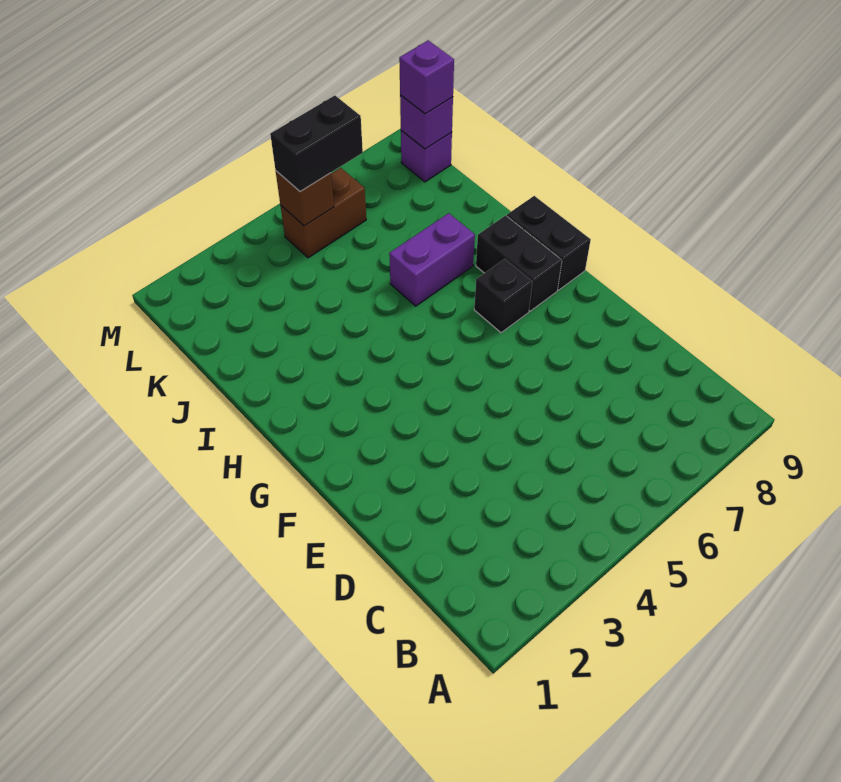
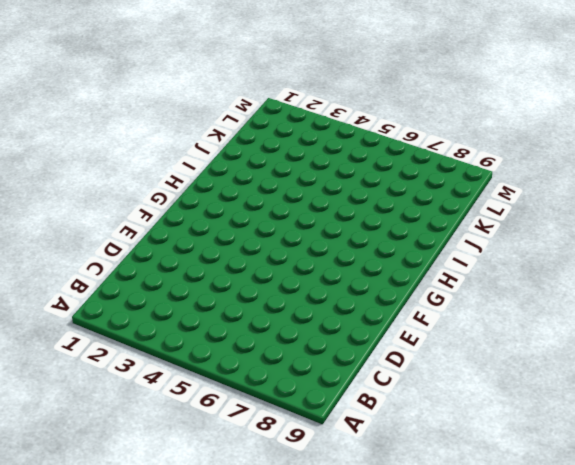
none -> black 1x1 brick [474,259,533,333]
none -> black 1x2 brick [476,215,562,311]

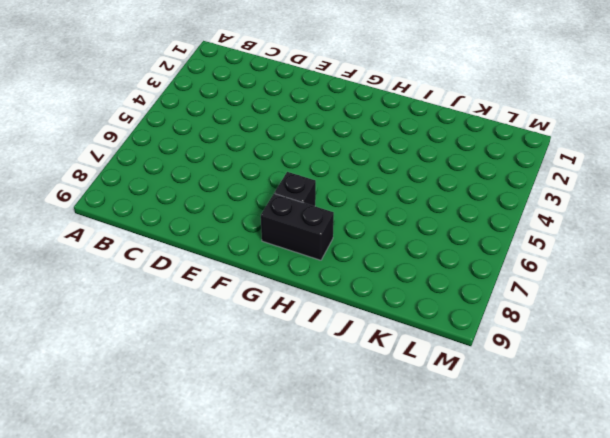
none -> black 1x2 brick [507,196,591,290]
none -> purple 1x2 brick [389,213,475,306]

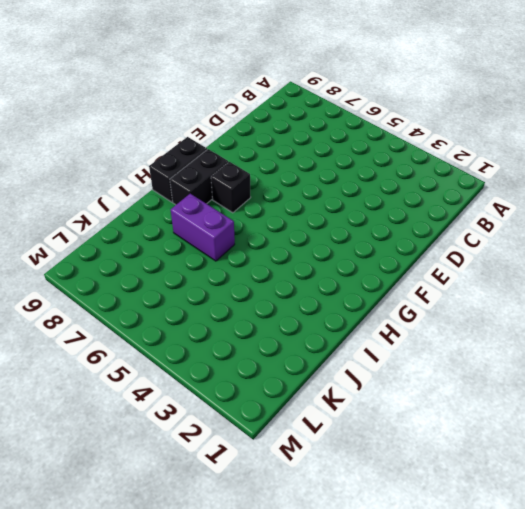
none -> brown 1x2 brick [280,168,366,258]
none -> purple 1x1 brick [401,131,452,182]

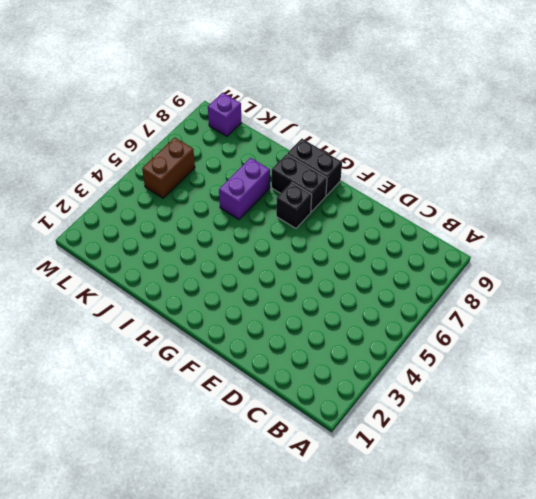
none -> brown 1x1 brick [276,171,334,226]
none -> purple 1x1 brick [400,95,453,149]

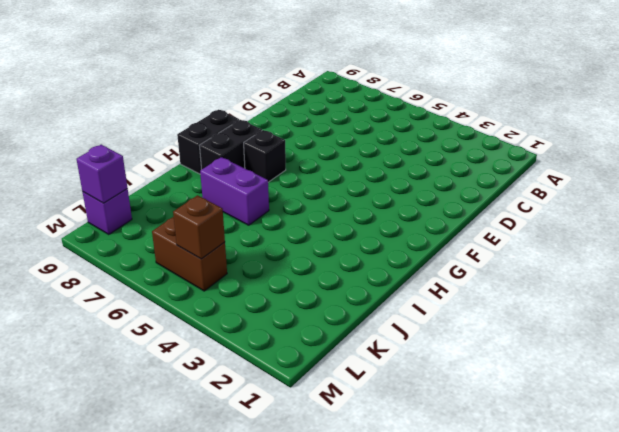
none -> black 1x2 brick [270,96,363,191]
none -> purple 1x1 brick [399,40,454,114]

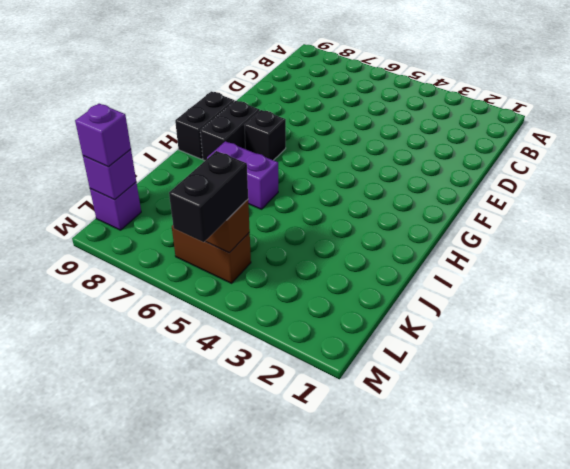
black 1x2 brick [169,151,248,242] -> black 1x2 brick turned to [270,96,363,191]

